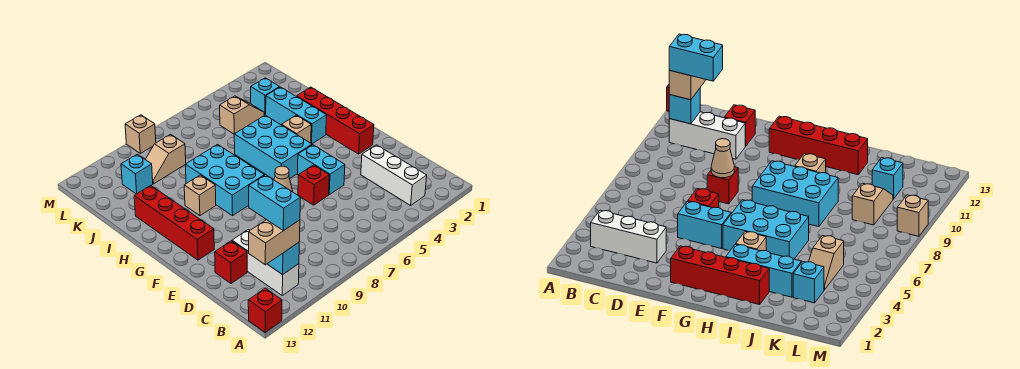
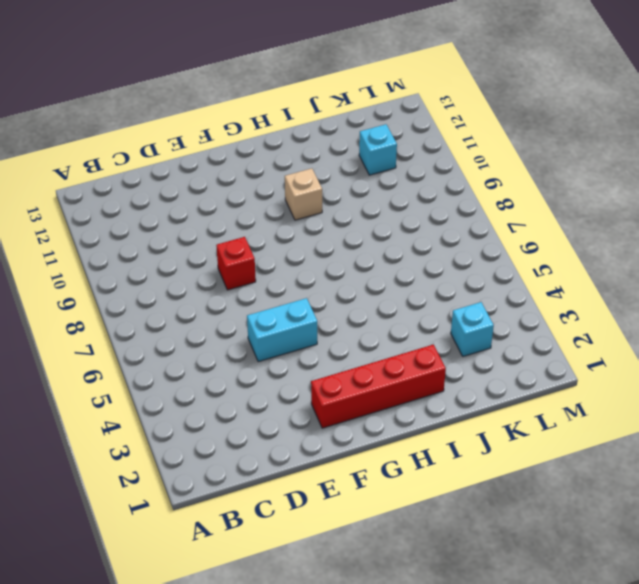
none -> red 1x1 brick [248,288,282,332]
none -> white 1x3 brick [361,145,427,205]
none -> white 1x3 brick [232,230,299,296]

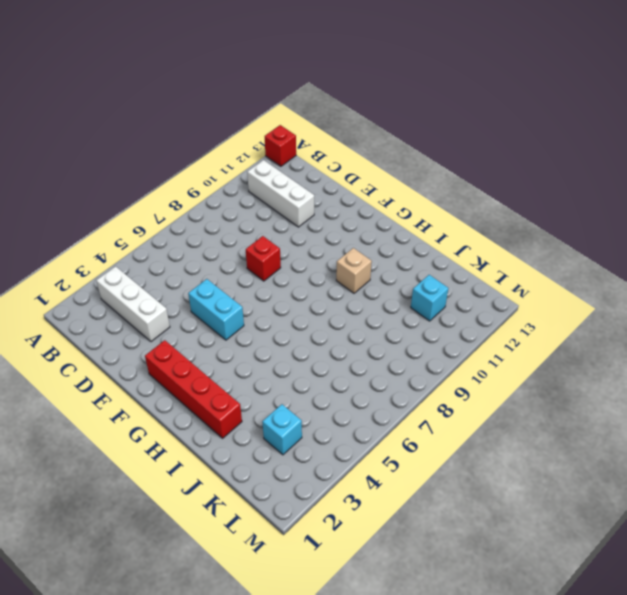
none -> red 1x1 brick [215,241,247,283]
none -> red 1x1 brick [298,165,329,205]
none -> red 1x4 brick [134,185,214,260]

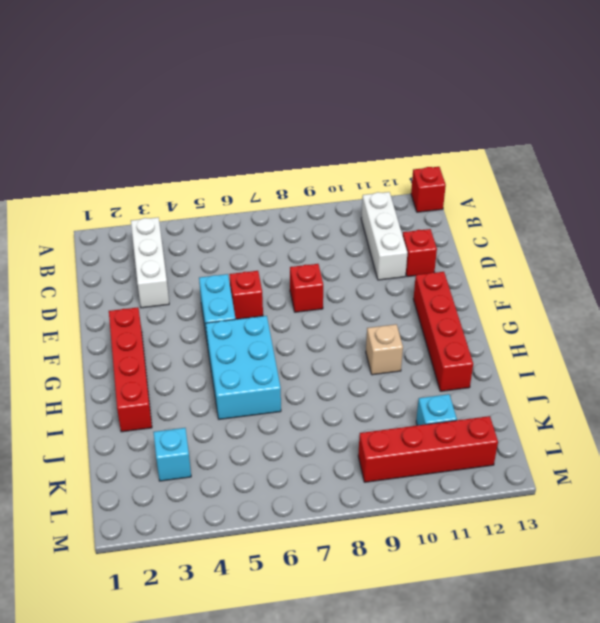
red 1x4 brick [358,416,498,482] -> none
none -> cyan 2x3 brick [185,144,264,216]
none -> cyan 1x3 brick [266,87,327,144]
none -> tan 1x1 brick [282,115,311,143]

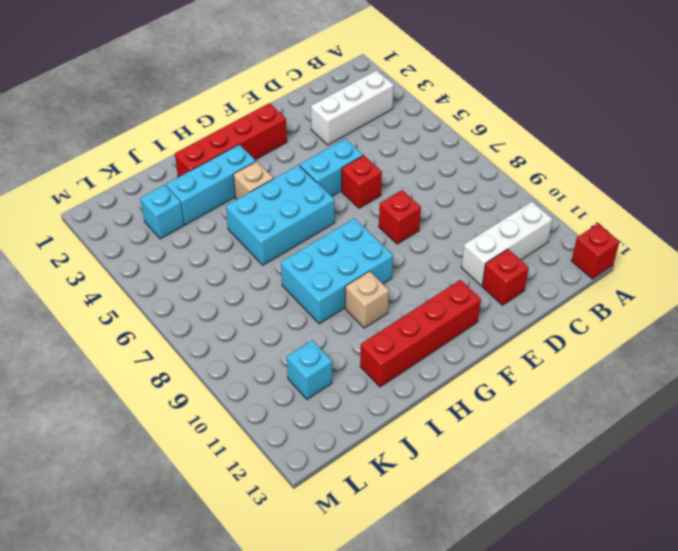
none -> tan 1x2 slope [220,96,264,134]
none -> tan 1x2 slope [145,134,186,184]
none -> tan 1x1 brick [125,115,156,153]

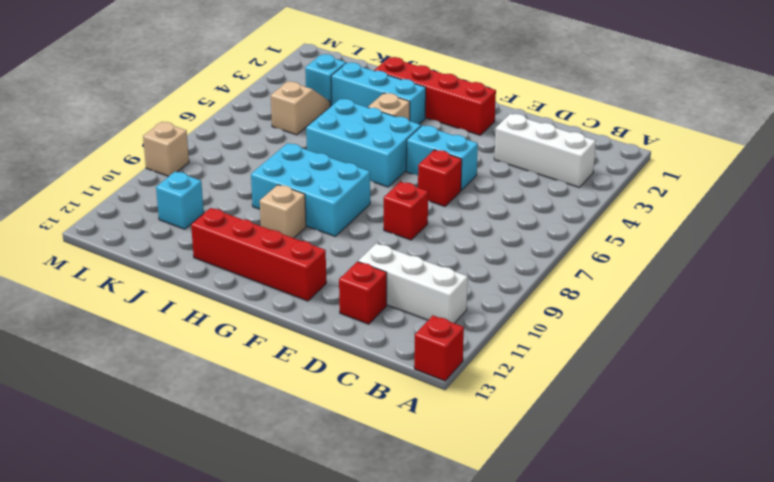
none -> tan 1x2 slope [145,134,186,184]
none -> cyan 1x1 brick [268,243,299,275]
none -> tan 1x1 cone [274,166,293,192]

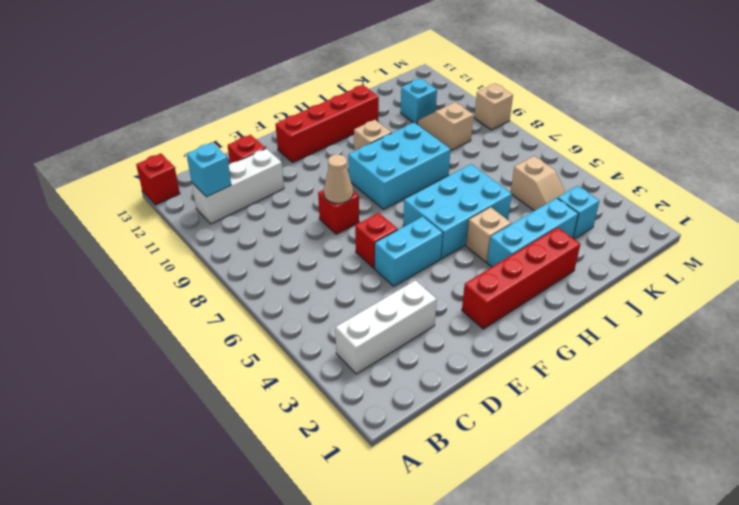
none -> tan 1x2 brick [249,220,300,265]
none -> cyan 1x2 brick [249,175,301,231]

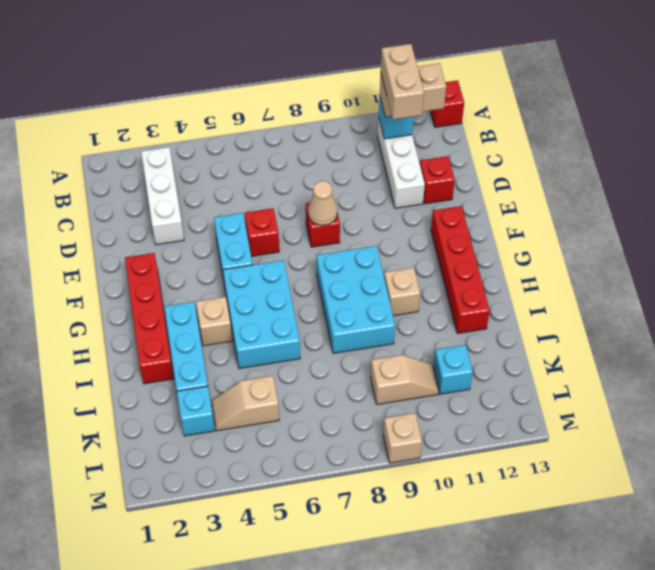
tan 1x2 brick [381,44,424,120] -> cyan 1x2 brick [249,175,301,231]

